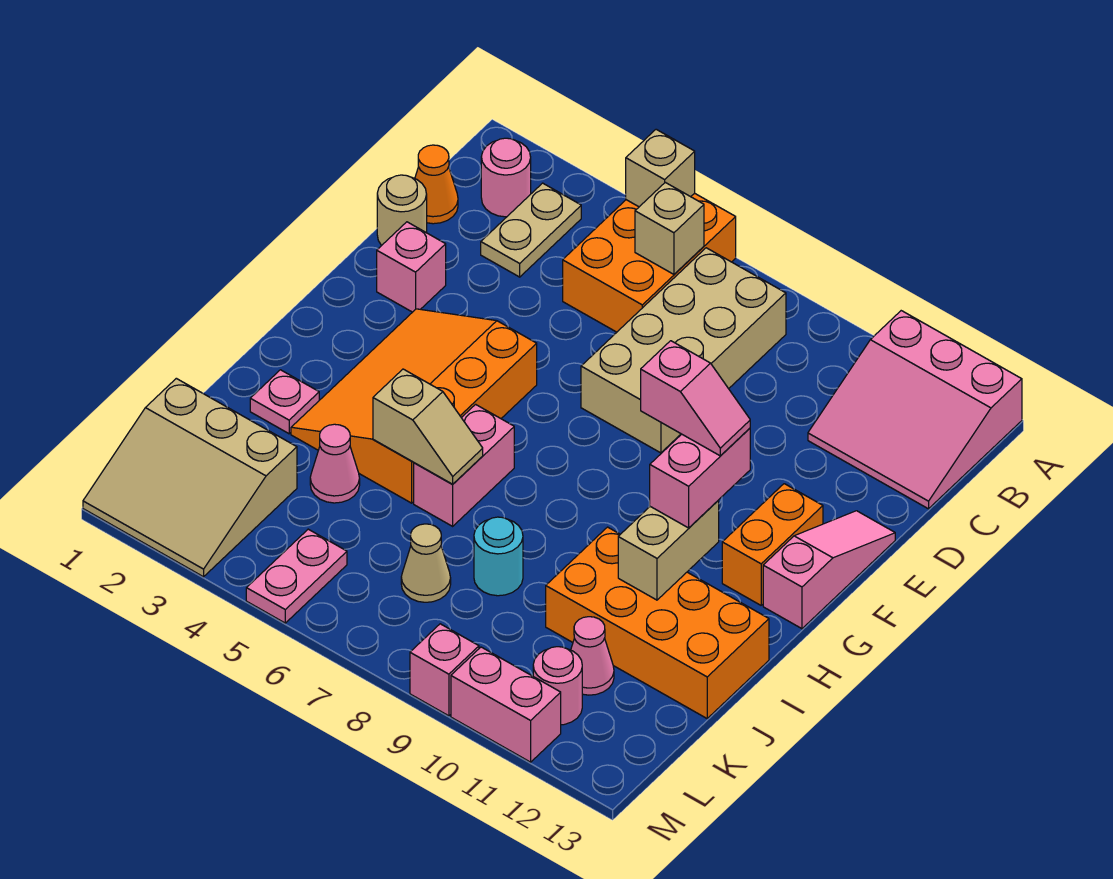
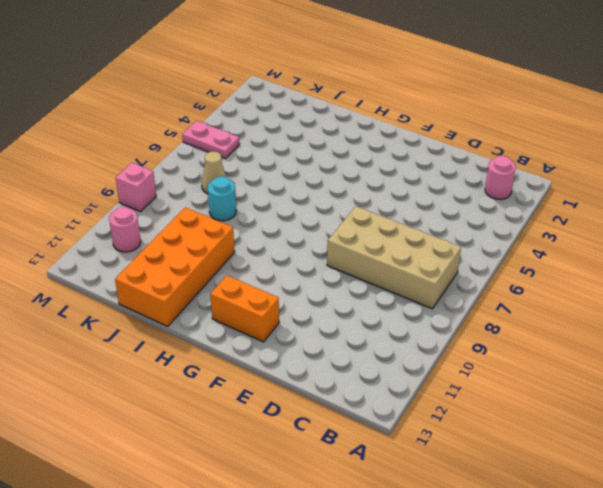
none -> orange 2x3 brick [563,193,736,332]
none -> pink 3x3 slope [808,311,1022,509]
none -> tan 1x2 plate [481,183,581,277]

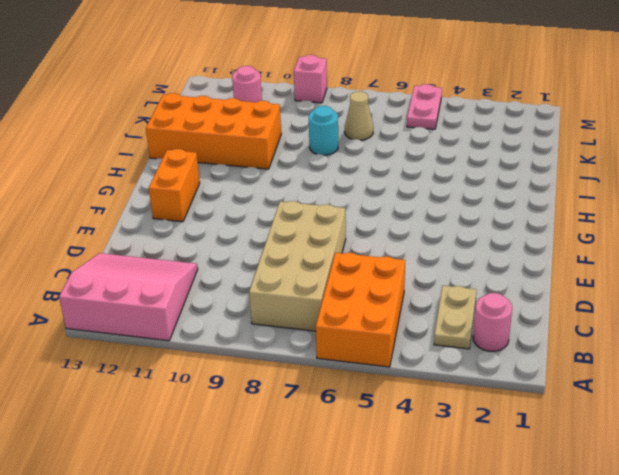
none -> orange 1x1 cone [415,145,458,224]
none -> tan 1x1 round brick [377,175,427,246]
none -> pink 1x1 brick [377,222,446,312]

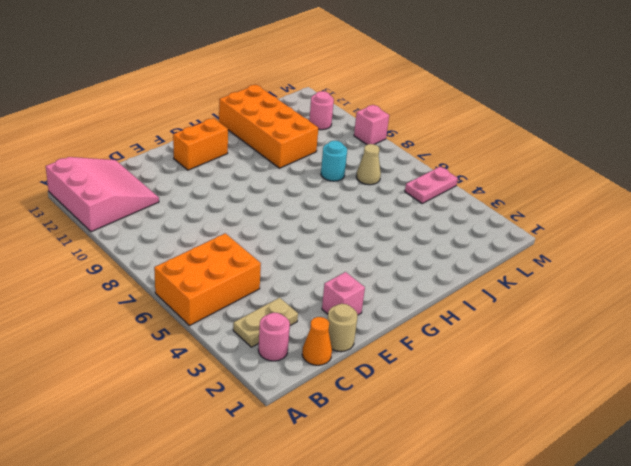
none -> tan 2x4 brick [581,248,786,453]
none -> pink 1x3 slope [763,511,895,629]
none -> orange 3x4 slope [291,309,537,503]

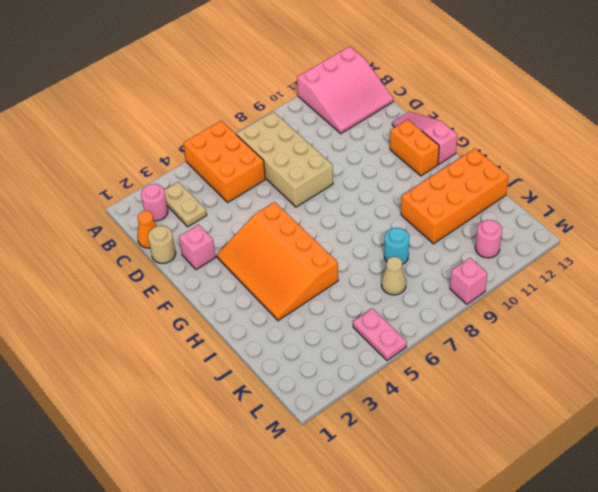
none -> pink 1x2 brick [414,404,514,526]
none -> pink 1x1 plate [250,370,319,434]
none -> pink 1x1 cone [310,424,360,503]

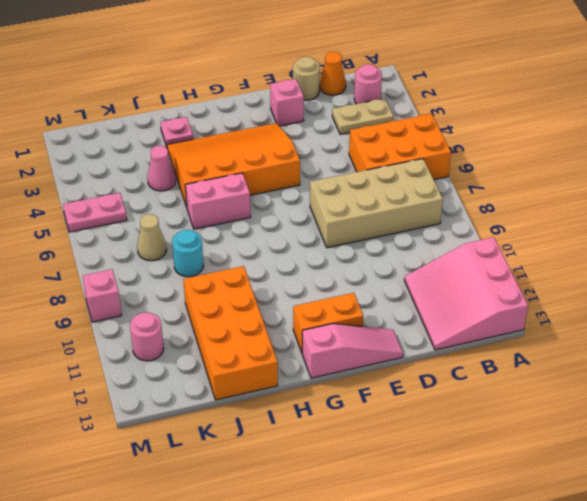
none -> tan 3x3 slope [83,378,297,577]
none -> pink 1x1 cone [571,617,614,695]
none -> pink 1x2 brick [451,647,561,762]

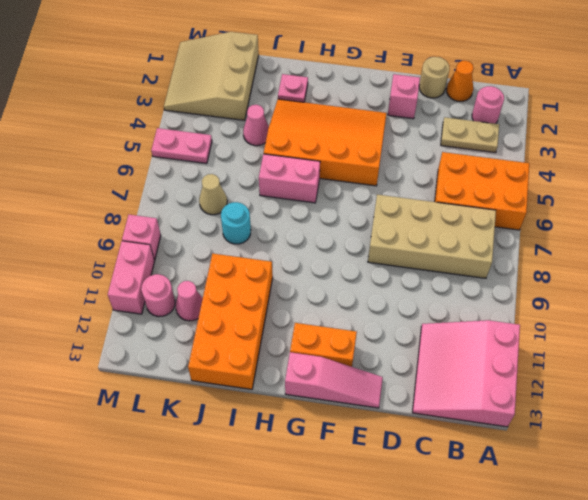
none -> tan 1x1 brick [626,129,695,207]
none -> tan 1x1 brick [635,182,704,274]
none -> tan 1x2 brick [618,500,719,600]

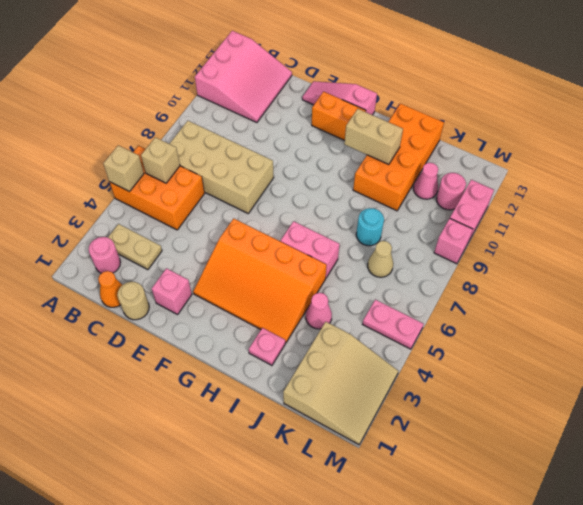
none -> tan 1x2 slope [373,369,483,484]
none -> pink 1x2 brick [650,428,750,528]
none -> pink 1x2 slope [641,341,750,456]

